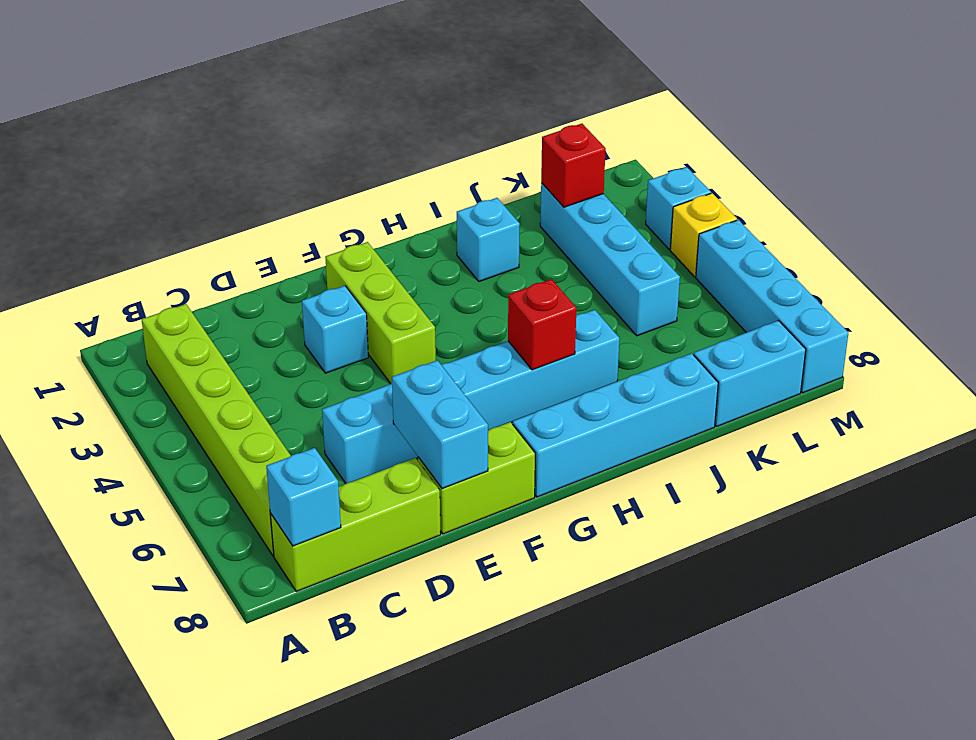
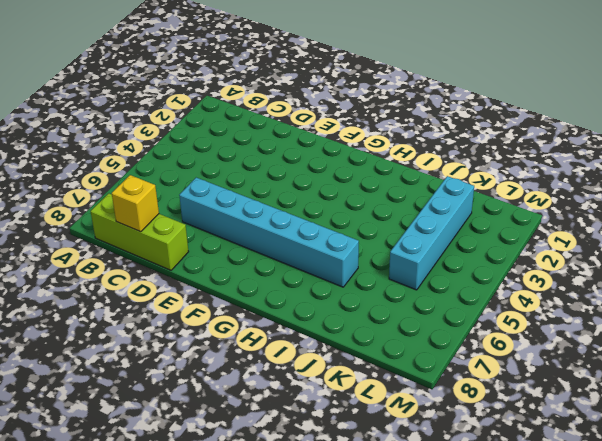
yellow 1x1 brick [112,175,159,232] -> yellow 1x1 brick moved to [670,193,737,277]
none -> lime 1x6 brick [142,304,291,556]
none -> cyan 1x1 brick [302,286,368,373]
none -> lime 1x2 brick [418,422,535,534]

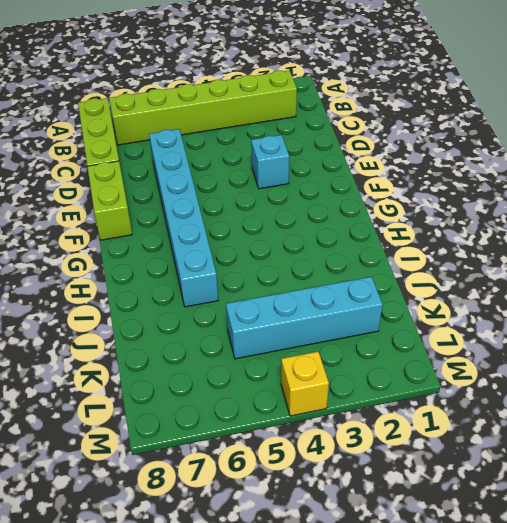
none -> lime 1x3 brick [325,242,436,384]
none -> cyan 1x4 brick [513,353,718,497]
none -> cyan 1x1 brick [457,198,520,281]

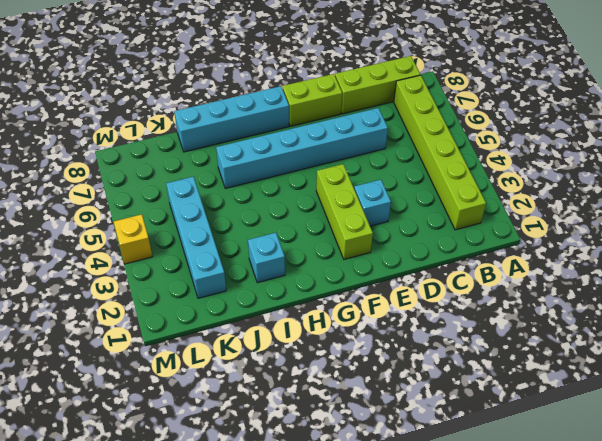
none -> cyan 1x2 brick [694,321,806,426]
none -> cyan 1x1 brick [646,167,711,250]
none -> cyan 1x4 brick [696,220,848,393]

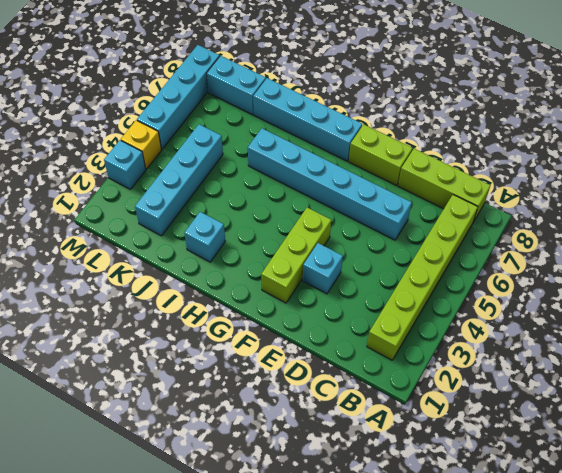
none -> cyan 1x1 brick [266,448,341,546]
none -> cyan 1x2 brick [392,360,488,489]
none -> red 1x1 brick [508,279,576,370]

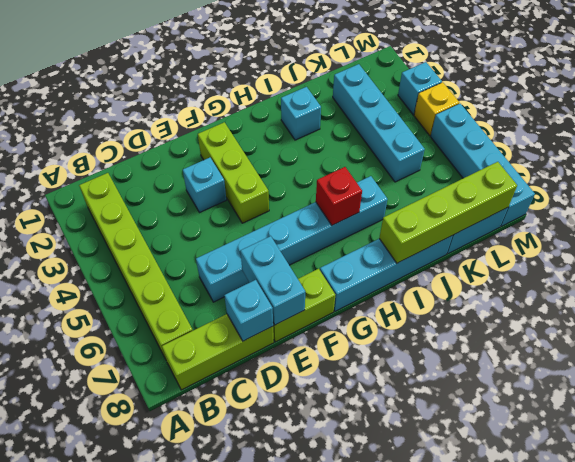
cyan 1x1 brick [224,280,273,341] -> cyan 1x1 brick moved to [266,448,341,546]
lime 1x4 brick [379,162,517,263] -> none
none -> red 1x1 brick [541,124,606,207]

